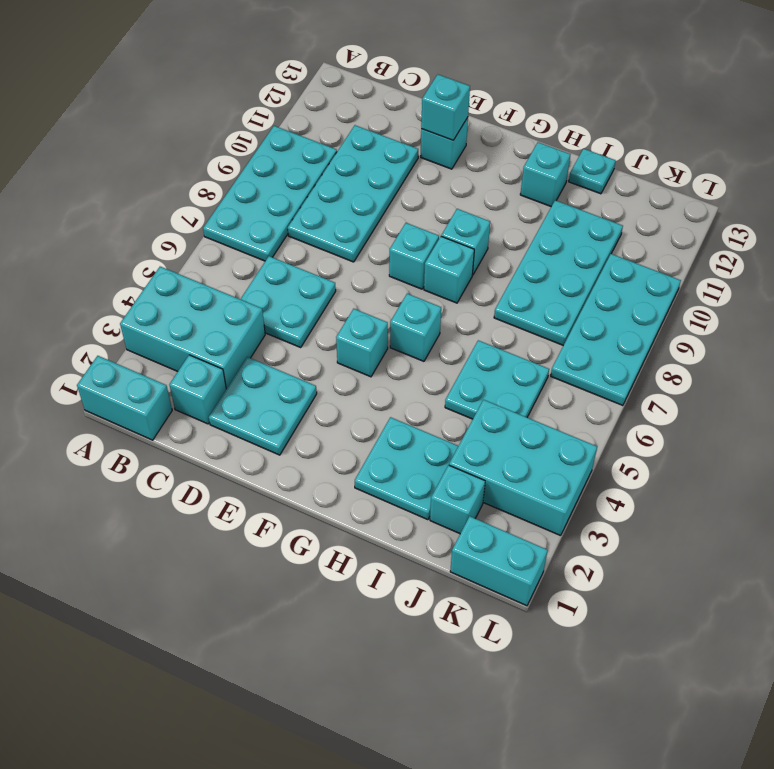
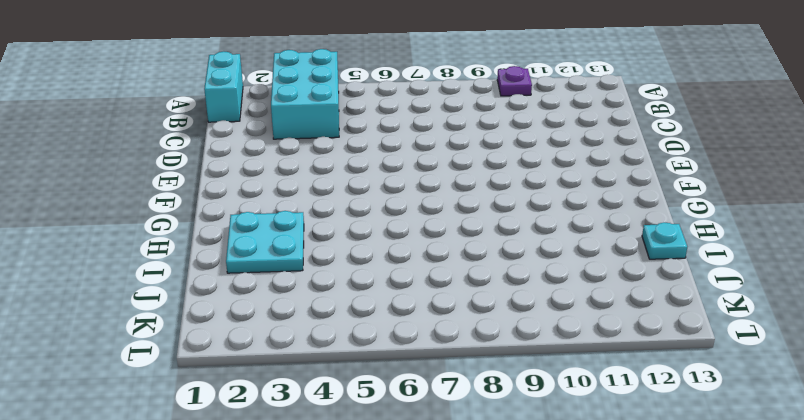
purple 1x1 plate [497,66,532,96] -> cyan 2x4 plate [203,126,337,261]
none -> cyan 1x1 brick [170,355,226,424]
none -> cyan 2x2 plate [241,256,336,347]
none -> cyan 2x4 plate [288,125,418,262]

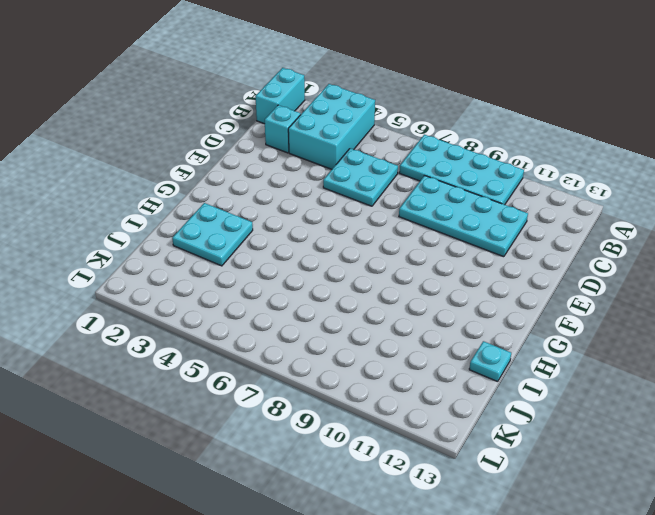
none -> cyan 2x2 plate [209,357,317,455]
none -> cyan 1x1 brick [421,117,468,169]
none -> cyan 1x1 brick [336,309,388,377]

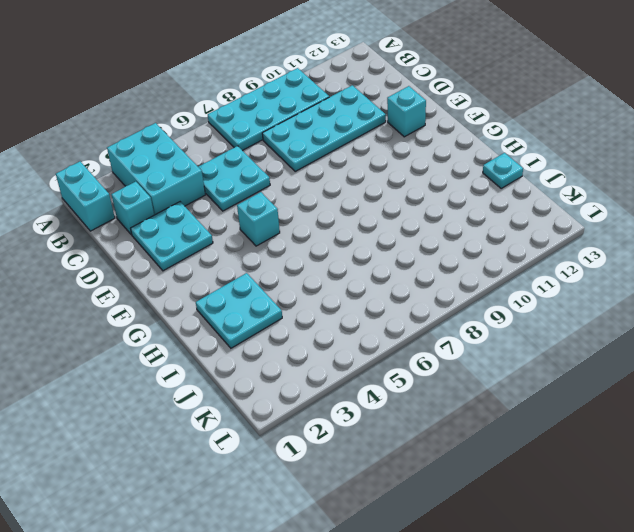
none -> cyan 1x1 brick [389,223,439,289]
none -> cyan 1x1 brick [390,294,441,361]
none -> cyan 1x1 brick [424,237,474,303]

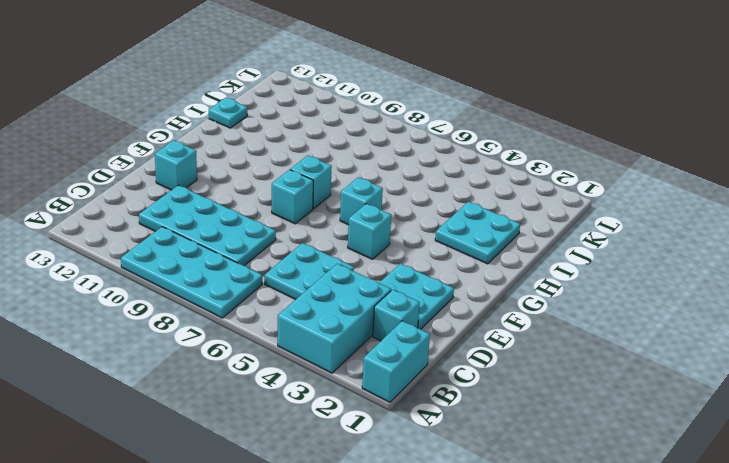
none -> cyan 1x1 brick [441,209,490,275]
none -> cyan 1x1 brick [520,142,571,206]
none -> cyan 2x2 plate [445,340,549,419]

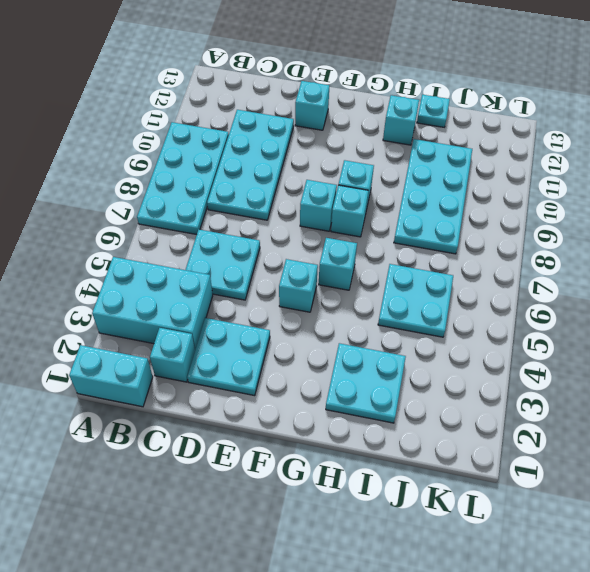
none -> cyan 1x1 brick [430,465,485,534]
none -> cyan 2x3 brick [449,400,597,536]
none -> cyan 1x2 brick [450,516,548,606]

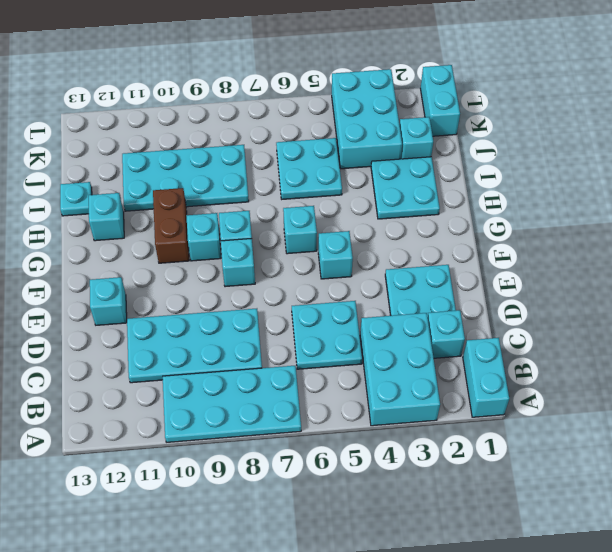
brown 1x2 brick [153,188,189,263] -> none
none -> cyan 2x4 plate [551,254,681,406]
none -> cyan 1x1 brick [421,74,470,140]

